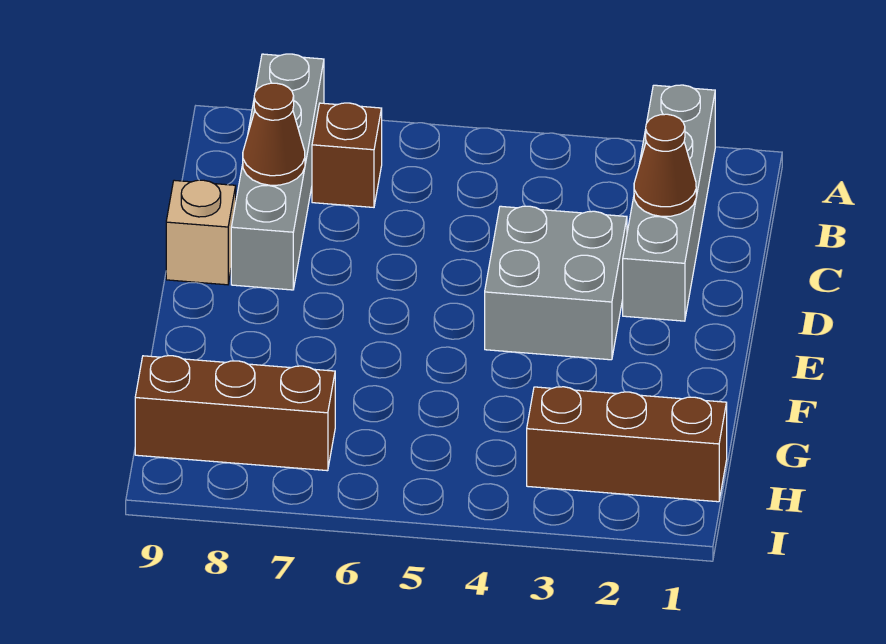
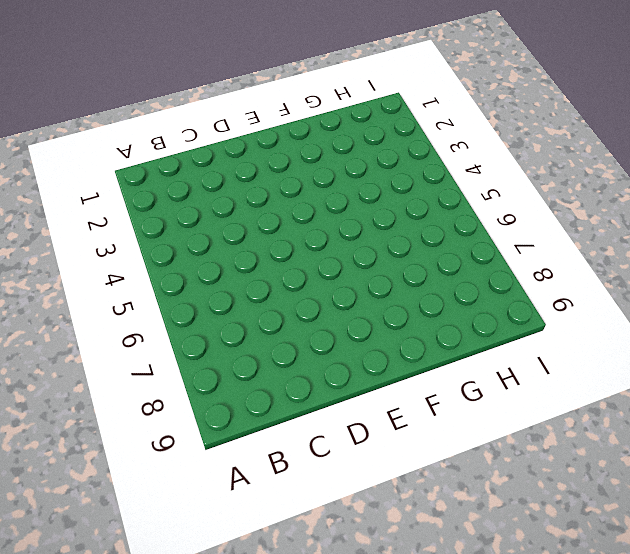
none -> grey 1x4 brick [623,85,715,321]
none -> grey 1x4 brick [231,54,324,290]

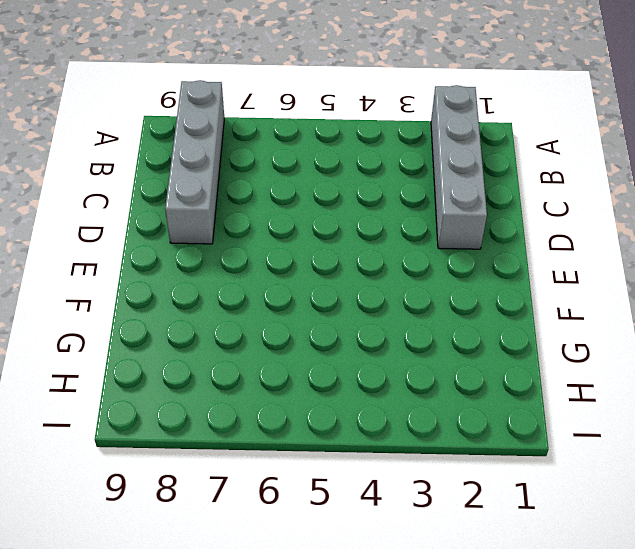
none -> brown 1x1 brick [312,103,382,207]
none -> grey 2x2 brick [485,206,627,360]

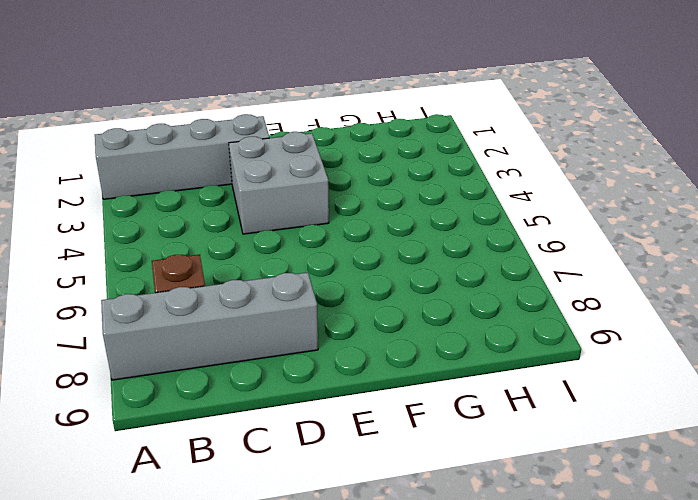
none -> tan 1x1 brick [166,180,236,285]
none -> brown 1x3 brick [527,387,727,502]

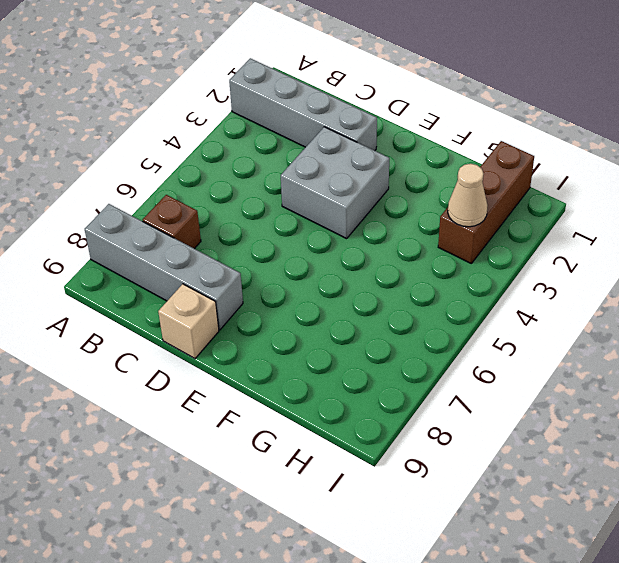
tan 1x1 cone [448,164,488,227] -> none
none -> brown 1x3 brick [135,356,335,471]
none -> brown 1x1 cone [634,114,696,217]

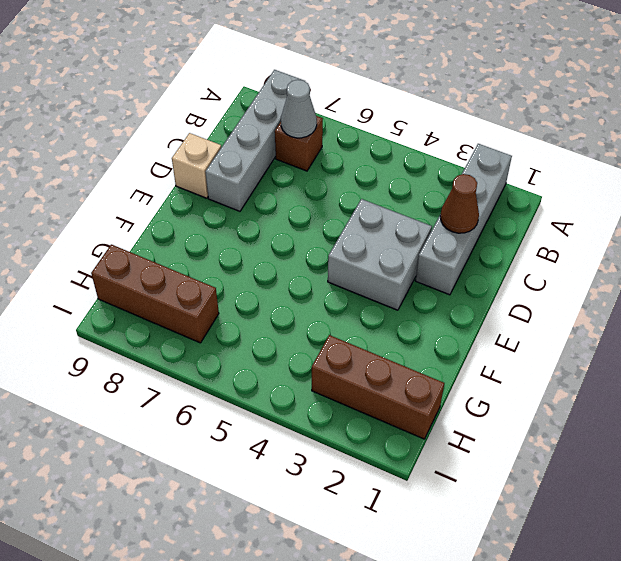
grey 1x1 cone [281,80,317,138] -> none
none -> brown 1x1 cone [243,83,305,185]

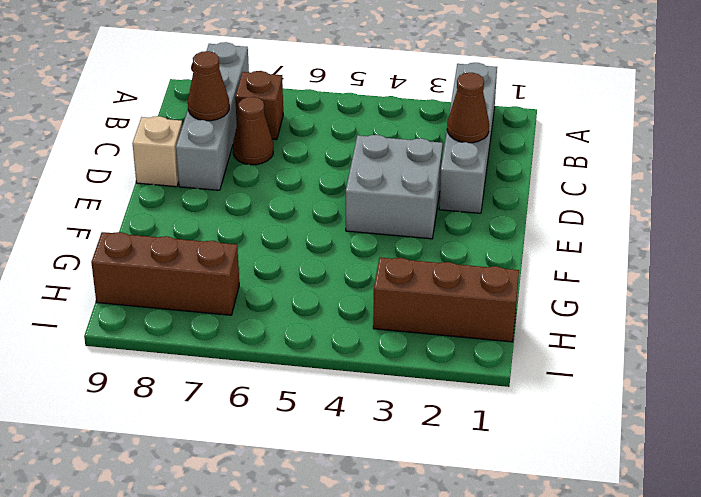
brown 1x1 cone [233,97,273,165] -> none

